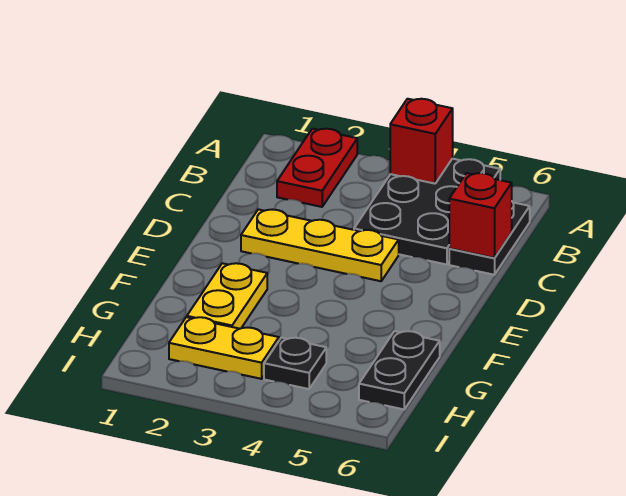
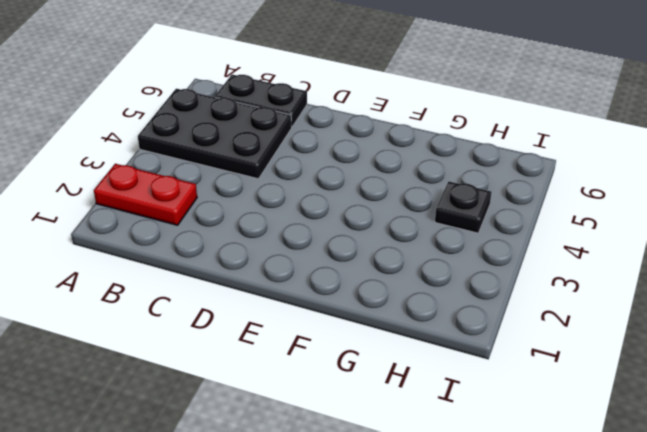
none -> yellow 1x3 plate [241,209,399,281]
none -> yellow 1x2 plate [187,263,267,329]

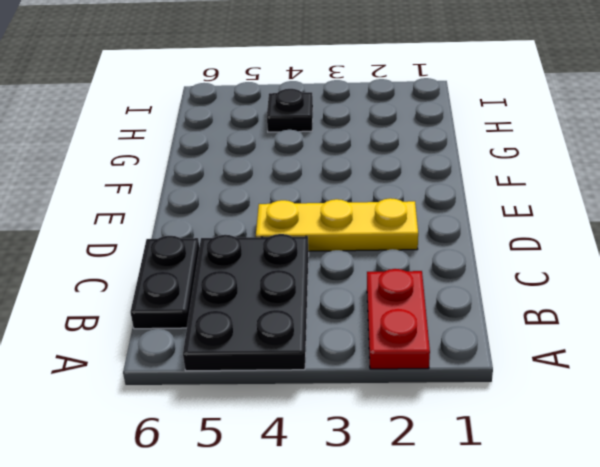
none -> yellow 1x2 plate [187,263,267,329]
none -> black 1x2 plate [359,331,440,409]

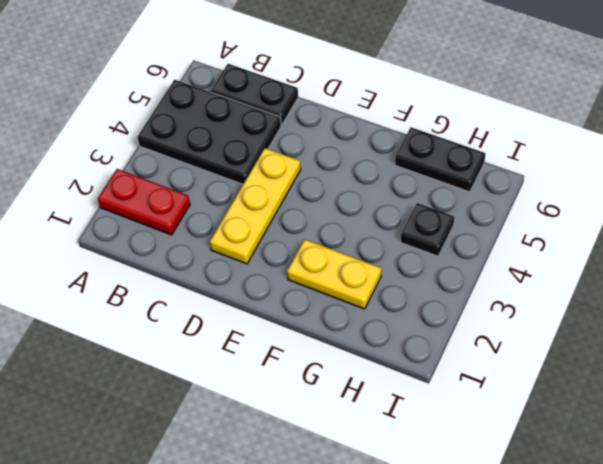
none -> yellow 1x2 plate [169,317,279,379]
none -> red 1x1 brick [390,99,453,184]

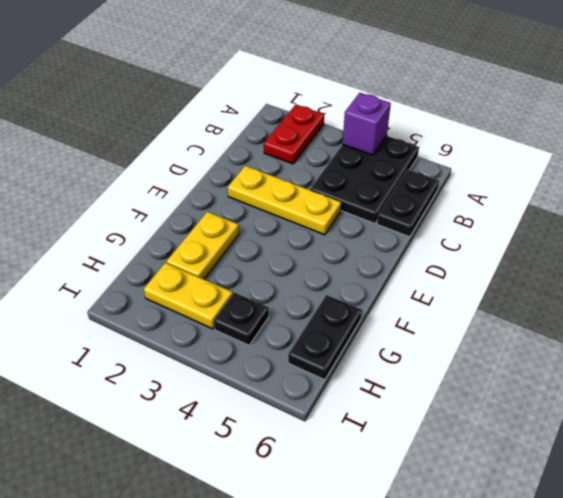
purple 1x1 brick [342,93,391,155] -> red 1x1 brick [390,99,453,184]
none -> red 1x1 brick [449,173,512,258]

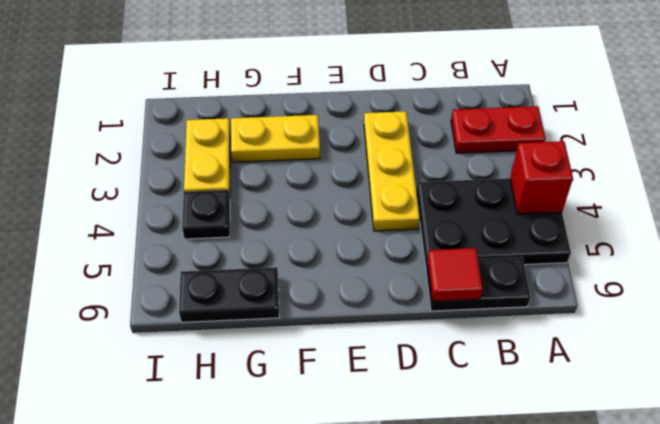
red 1x1 tile [427,248,483,301] -> red 1x1 brick [449,173,512,258]

